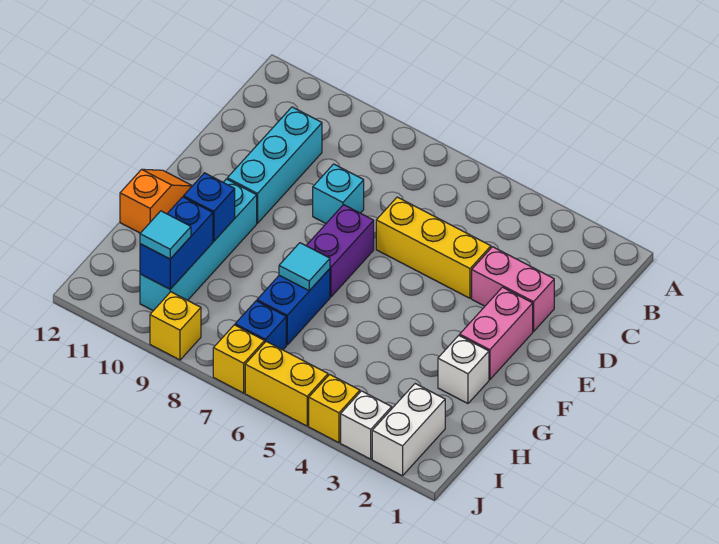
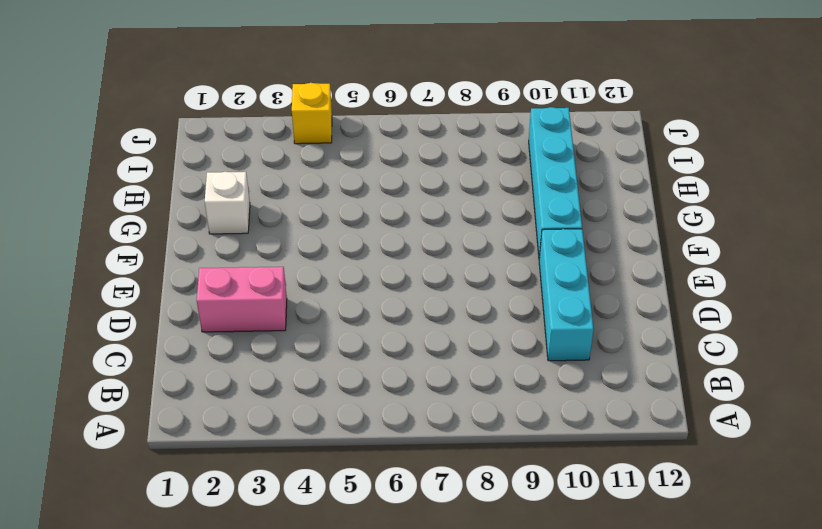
none -> yellow 1x3 brick [376,197,491,298]
none -> cyan 1x1 brick [313,164,364,223]
none -> pink 1x2 brick [460,287,533,380]

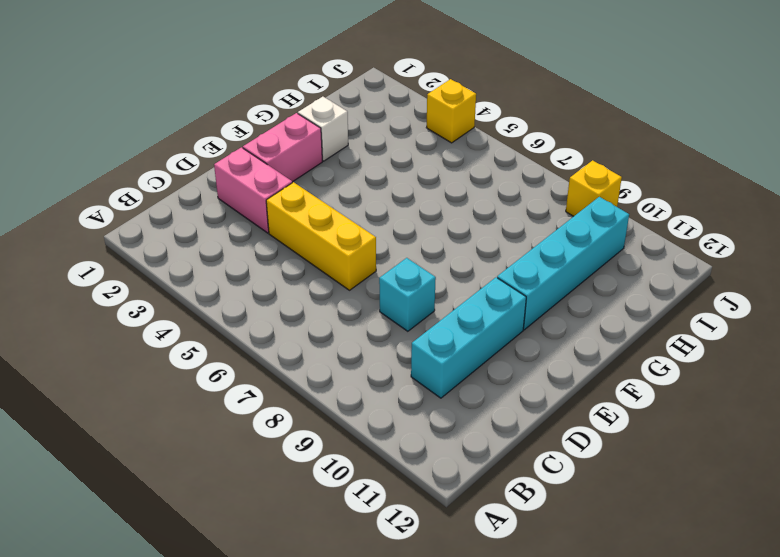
none -> purple 1x2 brick [306,205,374,297]
none -> orange 1x2 slope [120,169,192,233]
none -> blue 1x2 brick [257,269,330,345]

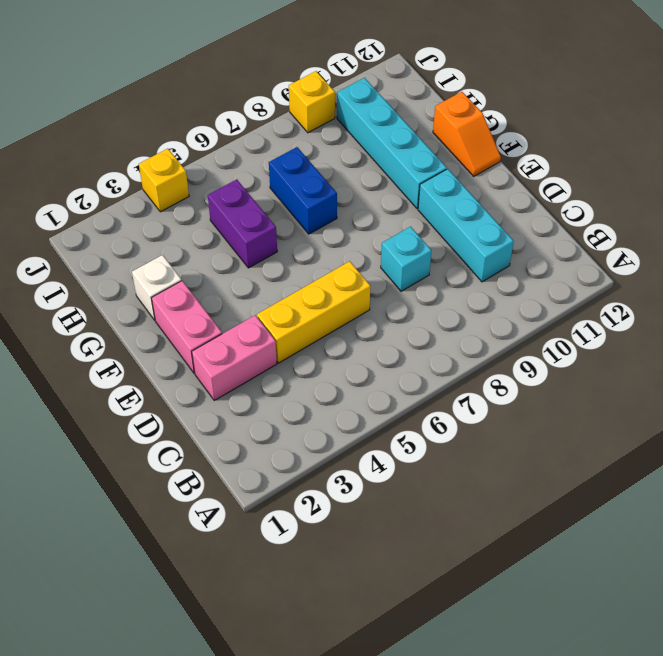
purple 1x2 brick [208,179,277,268] -> purple 1x2 brick moved to [306,205,374,297]
none -> white 1x2 brick [372,384,445,476]
none -> blue 1x1 brick [235,301,286,350]
none -> white 1x1 brick [341,391,392,459]

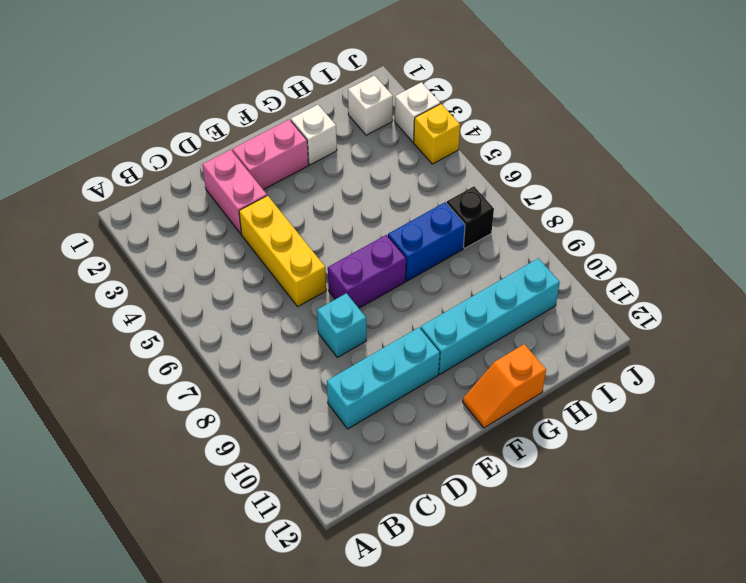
white 1x1 brick [348,76,393,135] -> white 1x2 brick [372,384,445,476]
black 1x1 brick [447,186,494,248] -> blue 1x1 brick [235,301,286,350]
none -> yellow 1x2 brick [245,342,328,426]
none -> yellow 1x1 brick [213,325,265,393]
none -> yellow 1x1 brick [150,292,201,360]

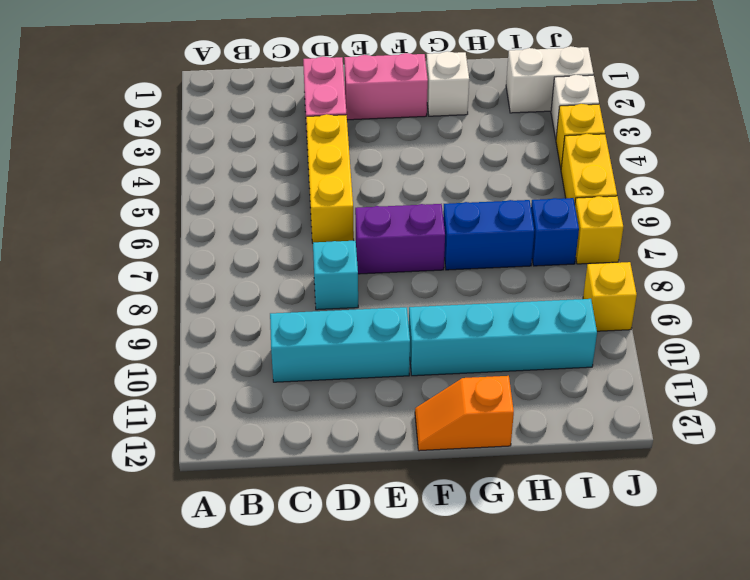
none -> cyan 1x1 tile [279,243,330,291]
none -> blue 1x1 brick [184,173,235,241]
none -> blue 1x2 brick [140,197,213,289]

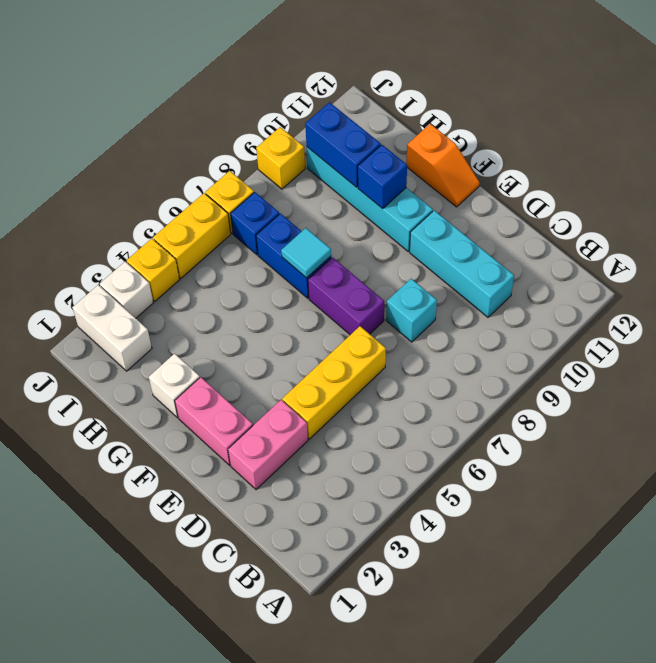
none -> cyan 1x1 tile [140,211,191,259]

